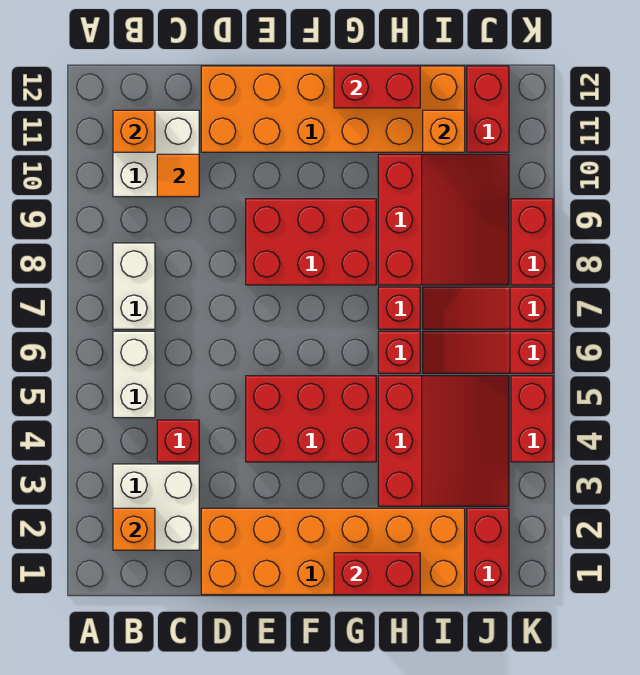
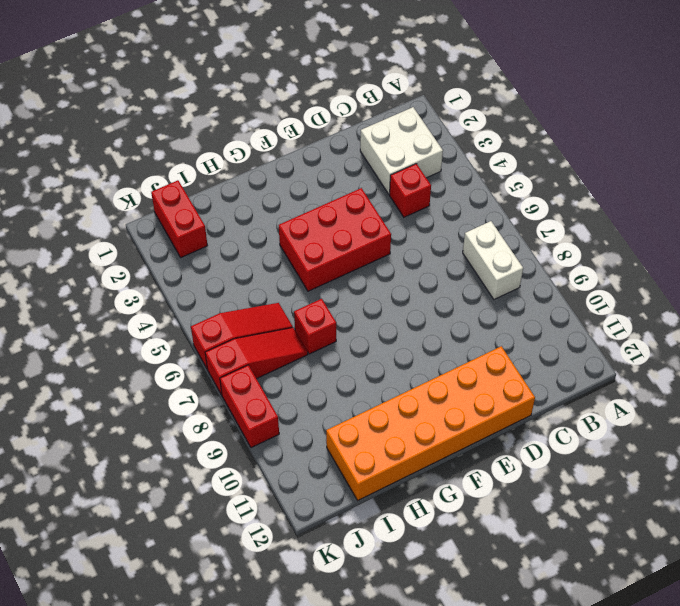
none -> white 1x2 brick [113,331,155,418]
none -> white 2x2 brick [113,110,199,197]
none -> orange 2x6 brick [201,508,465,595]

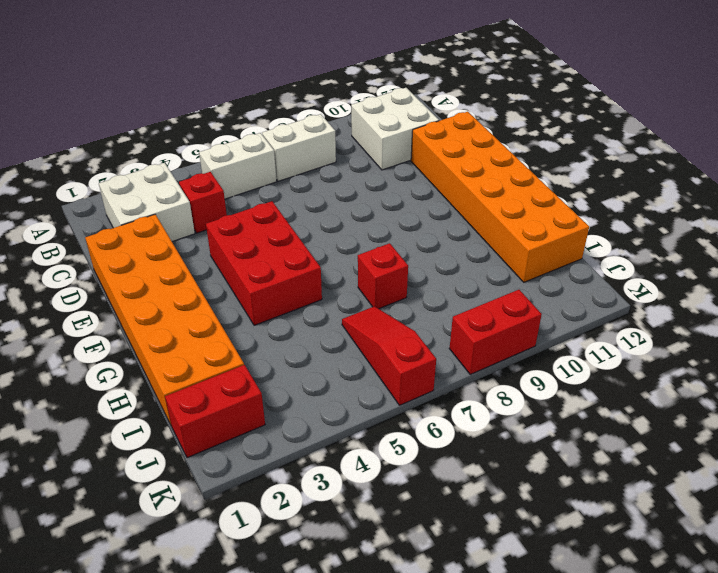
none -> red 2x3 brick [246,199,376,285]
none -> red 3x3 slope [378,376,509,506]
none -> red 1x1 brick [378,331,420,373]

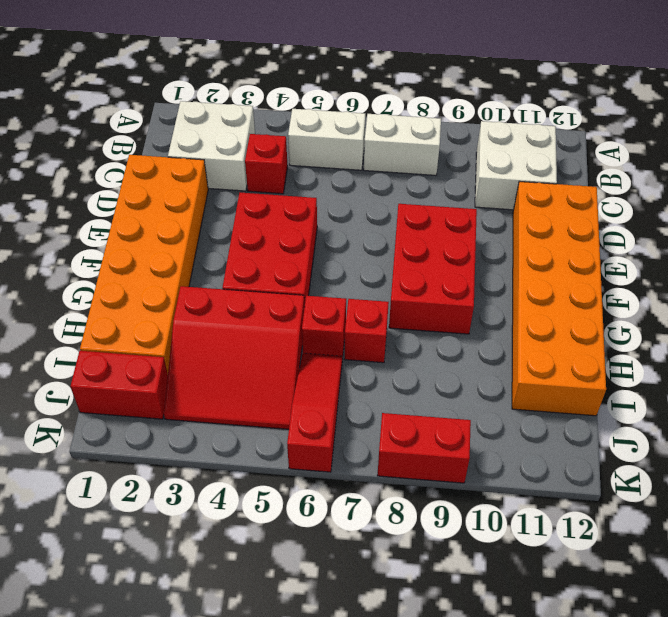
none -> red 3x3 slope [378,154,509,285]
none -> red 1x3 slope [423,287,553,329]
none -> red 1x2 brick [467,66,509,152]

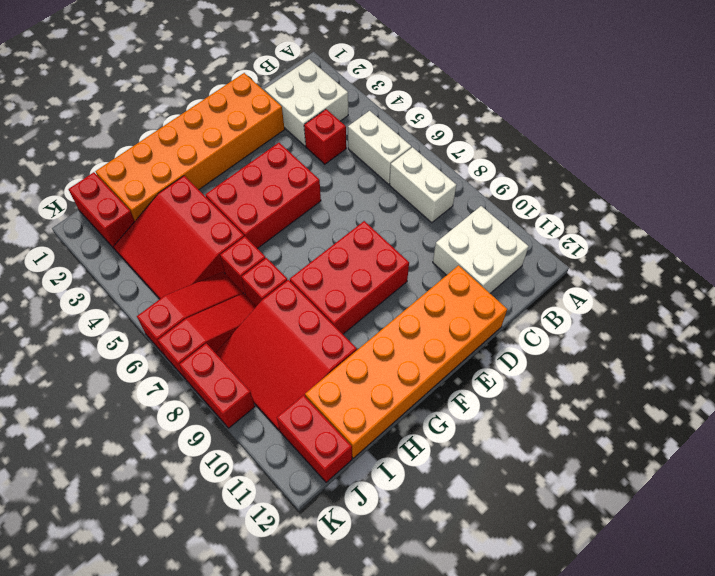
none -> red 1x2 brick [511,376,553,462]
none -> orange 1x1 brick [113,508,155,550]
none -> orange 1x1 brick [113,110,155,152]

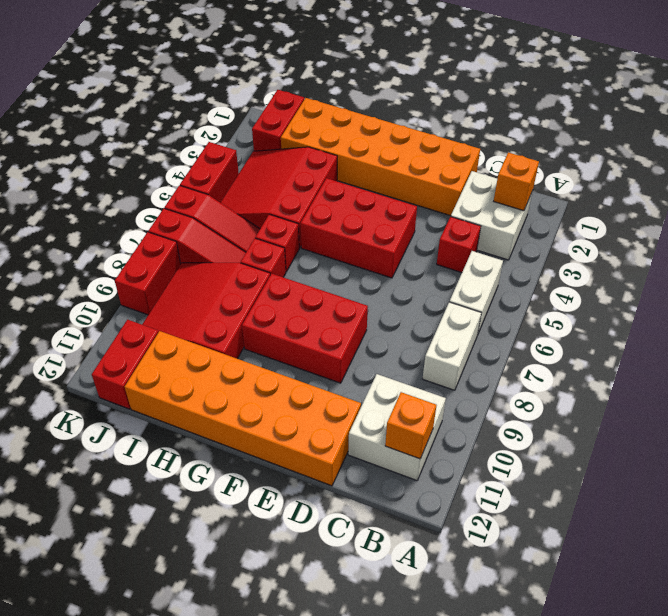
none -> orange 1x1 tile [157,154,199,197]
none -> red 1x2 brick [334,553,420,595]
none -> red 1x2 brick [334,66,420,108]

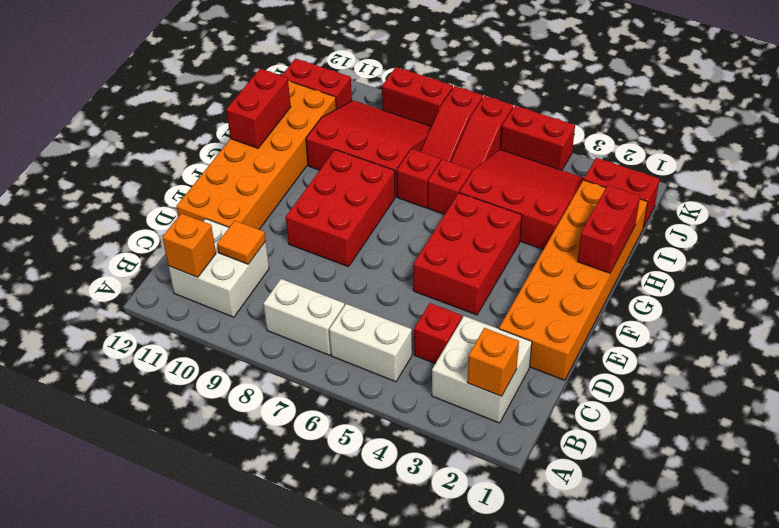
none -> orange 1x1 brick [423,110,465,152]

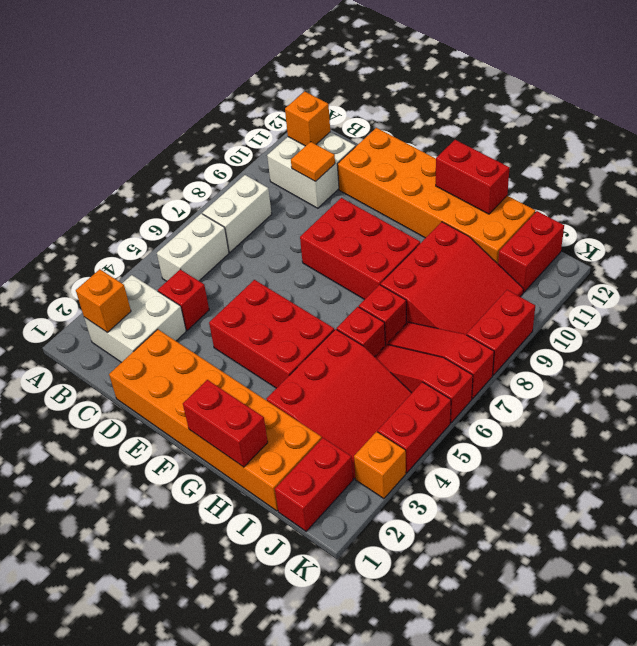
orange 1x1 brick [354,432,406,499] -> orange 1x1 brick moved to [423,110,465,152]

